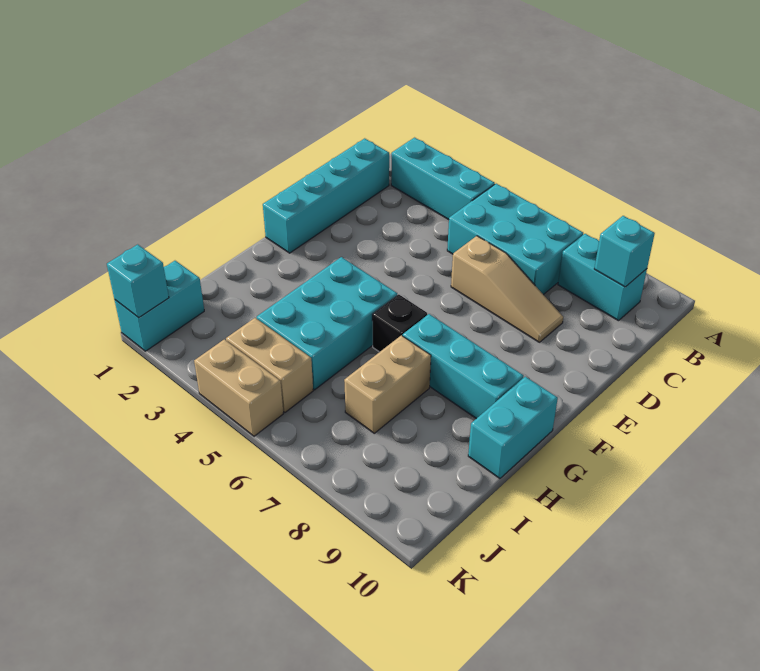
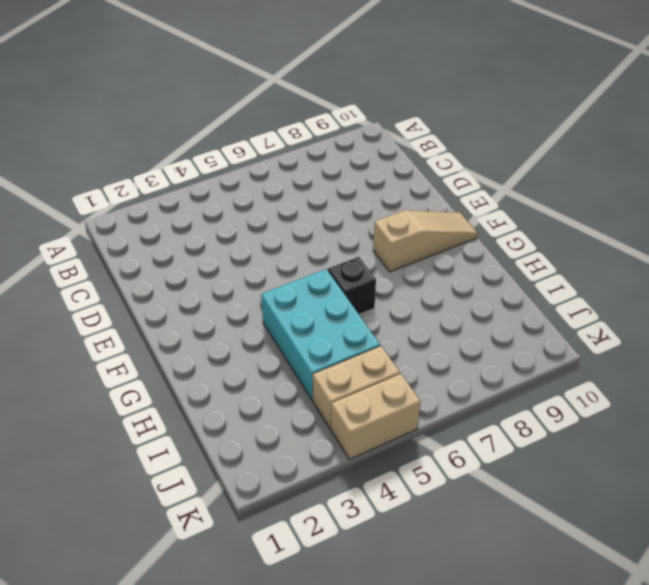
tan 1x3 slope [373,210,478,272] -> tan 1x3 slope moved to [451,236,563,342]
none -> cyan 1x3 brick [391,138,495,220]
none -> cyan 2x3 brick [447,184,583,295]
none -> cyan 1x2 brick [558,234,647,321]

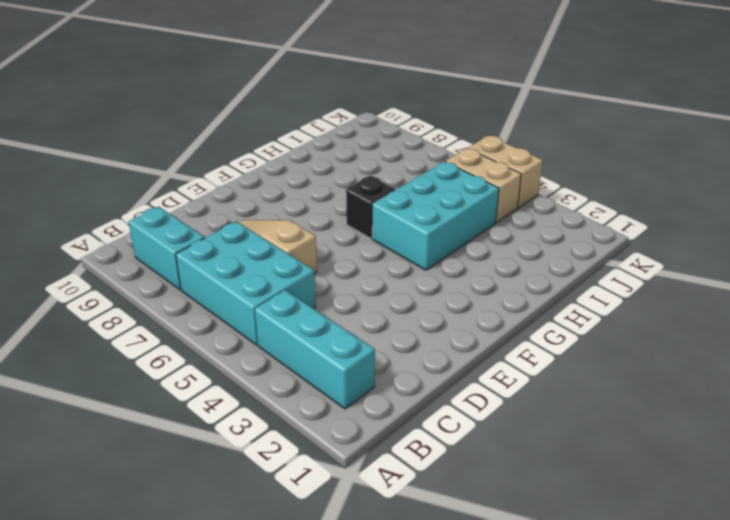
none -> cyan 1x4 brick [263,138,389,253]
none -> cyan 1x3 brick [403,314,523,419]
none -> cyan 1x2 brick [468,377,558,478]

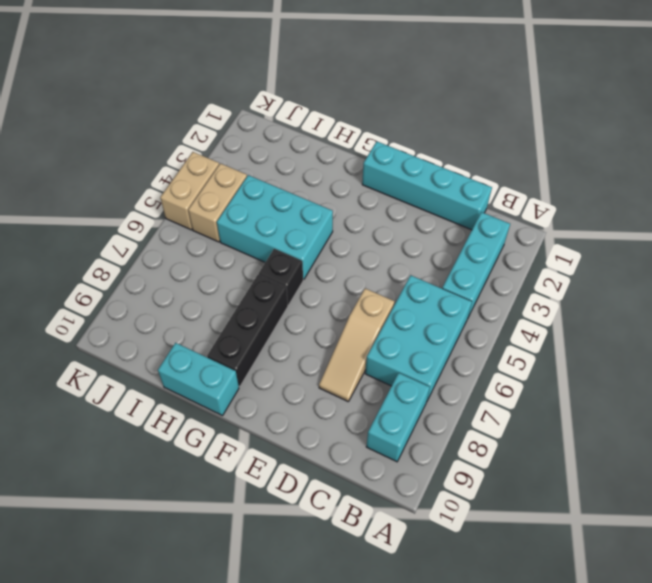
black 1x3 brick [207,275,288,387] -> cyan 1x3 brick [403,314,523,419]
none -> tan 1x2 brick [344,335,431,433]
none -> cyan 1x2 brick [115,261,204,351]
none -> cyan 1x1 brick [594,216,655,287]

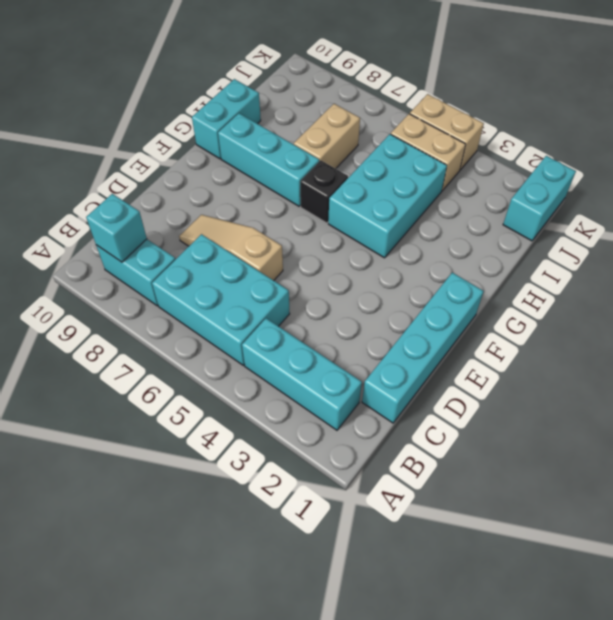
none -> cyan 1x1 brick [107,244,169,318]

